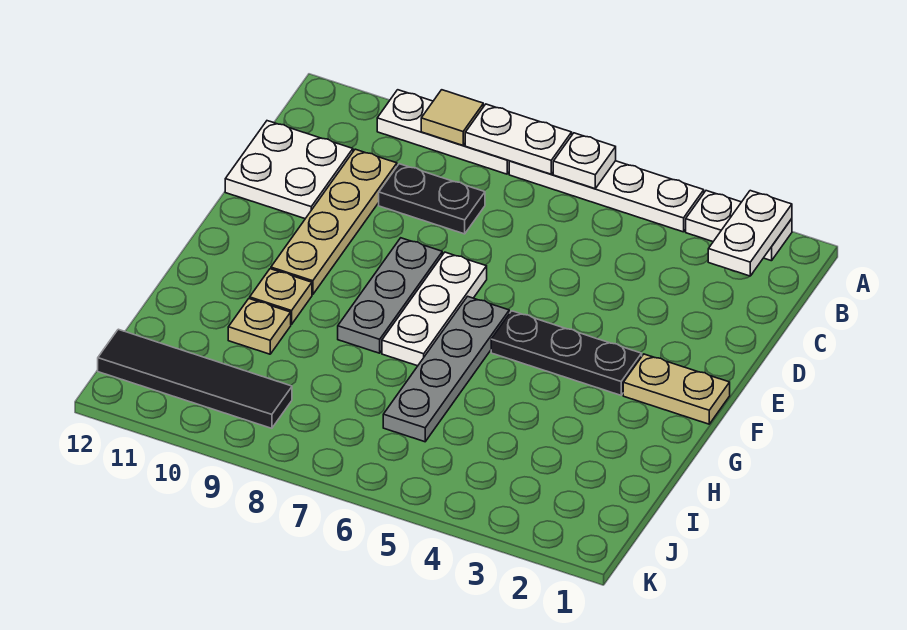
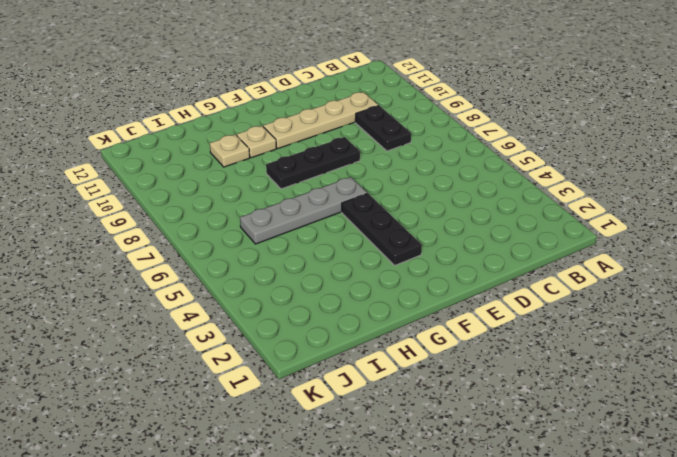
black 1x3 plate [266,137,360,189] -> grey 1x3 plate [338,238,442,353]
none -> white 1x2 plate [686,191,792,261]
none -> white 1x4 plate [509,161,704,232]
none -> white 1x3 plate [377,90,509,174]

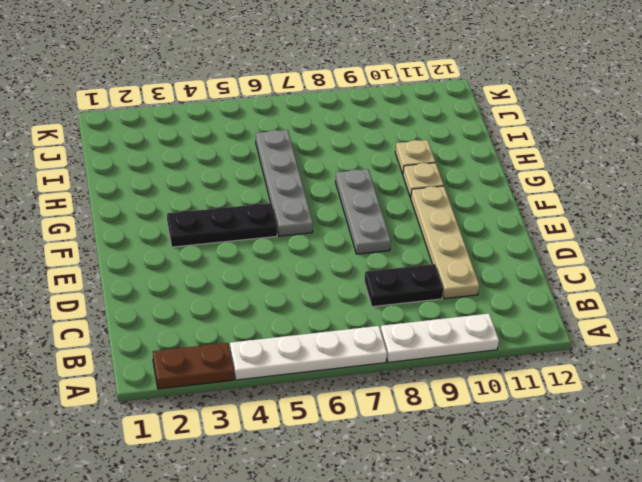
brown 1x2 plate [153,343,234,389] -> white 1x2 plate [686,191,792,261]
none -> white 2x2 plate [225,121,353,219]
none -> white 1x3 plate [382,252,487,366]
none -> tan 1x2 plate [623,354,730,424]

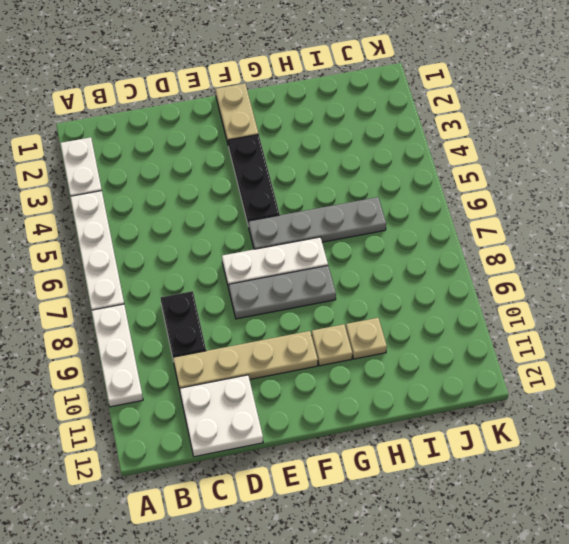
none -> black 1x4 tile [98,329,292,428]
none -> white 1x2 plate [708,191,792,276]
none -> white 1x1 plate [553,133,616,189]

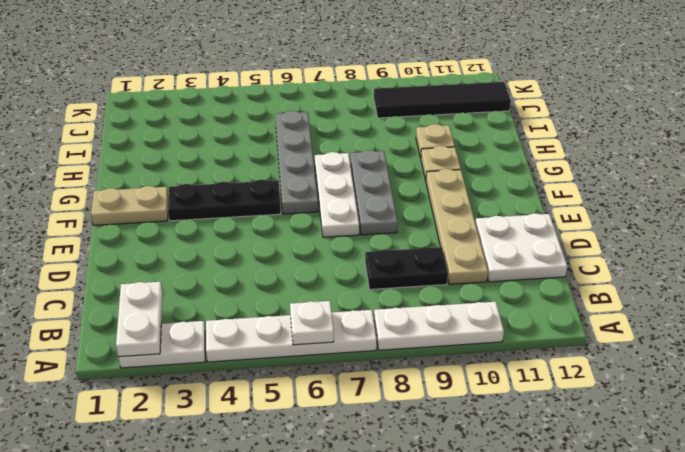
none -> white 1x2 plate [465,104,572,174]
none -> tan 1x1 tile [421,90,483,145]

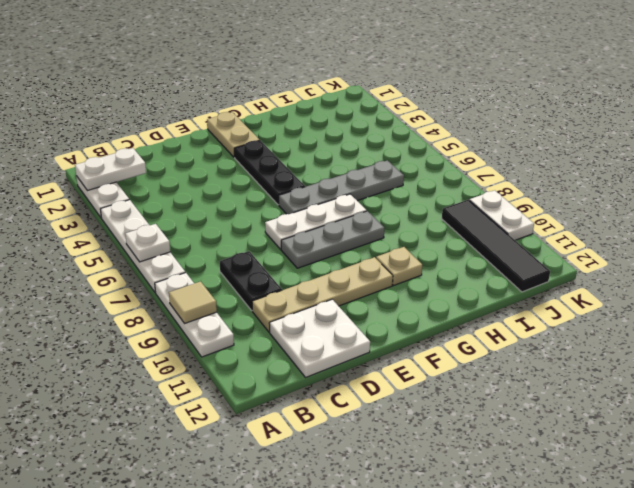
white 1x2 plate [469,190,534,240] -> white 1x2 plate moved to [465,104,572,174]
none -> tan 1x1 plate [228,299,291,354]

